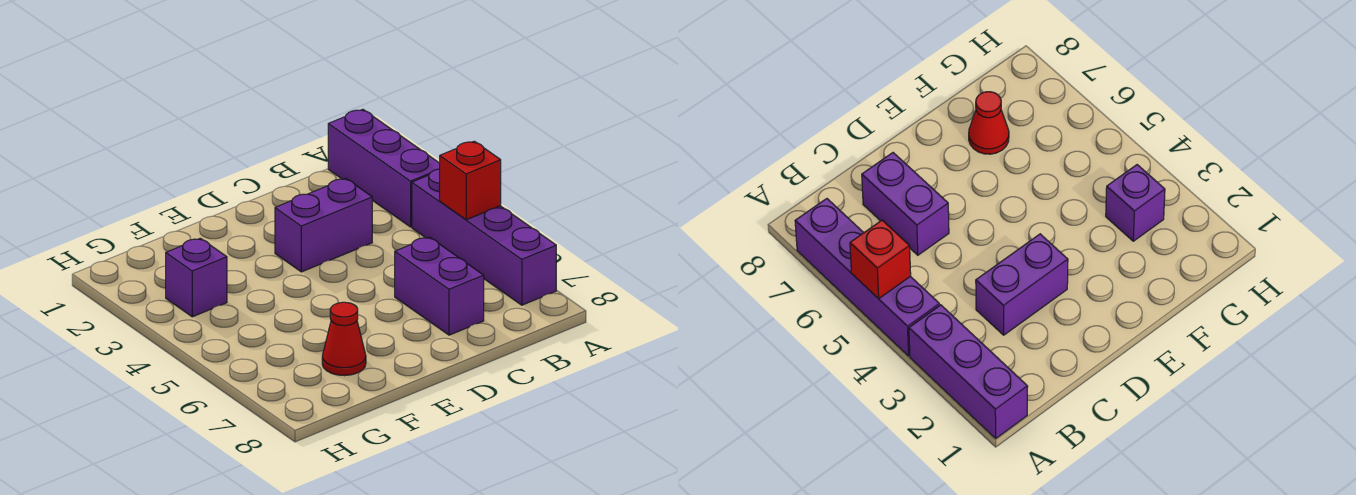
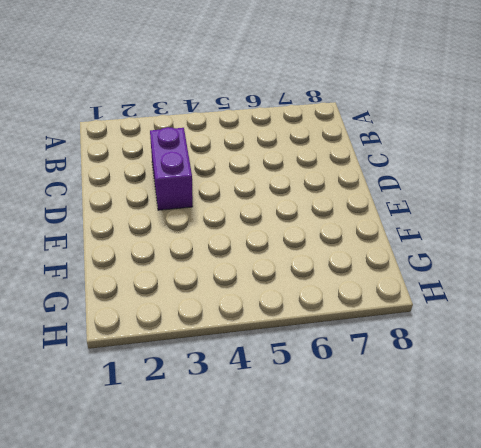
none -> purple 1x3 brick [328,109,440,227]
none -> purple 1x4 brick [412,169,556,305]

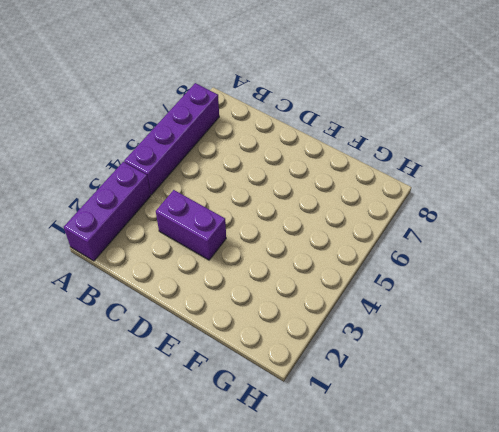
none -> purple 1x2 brick [395,237,484,335]
none -> red 1x1 cone [322,302,366,376]

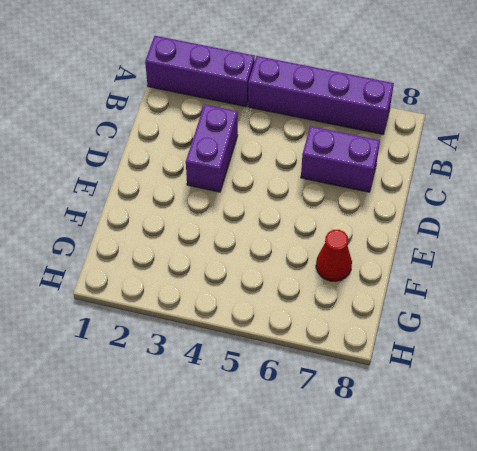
none -> purple 1x1 brick [166,238,227,317]
none -> red 1x1 brick [440,141,501,220]

